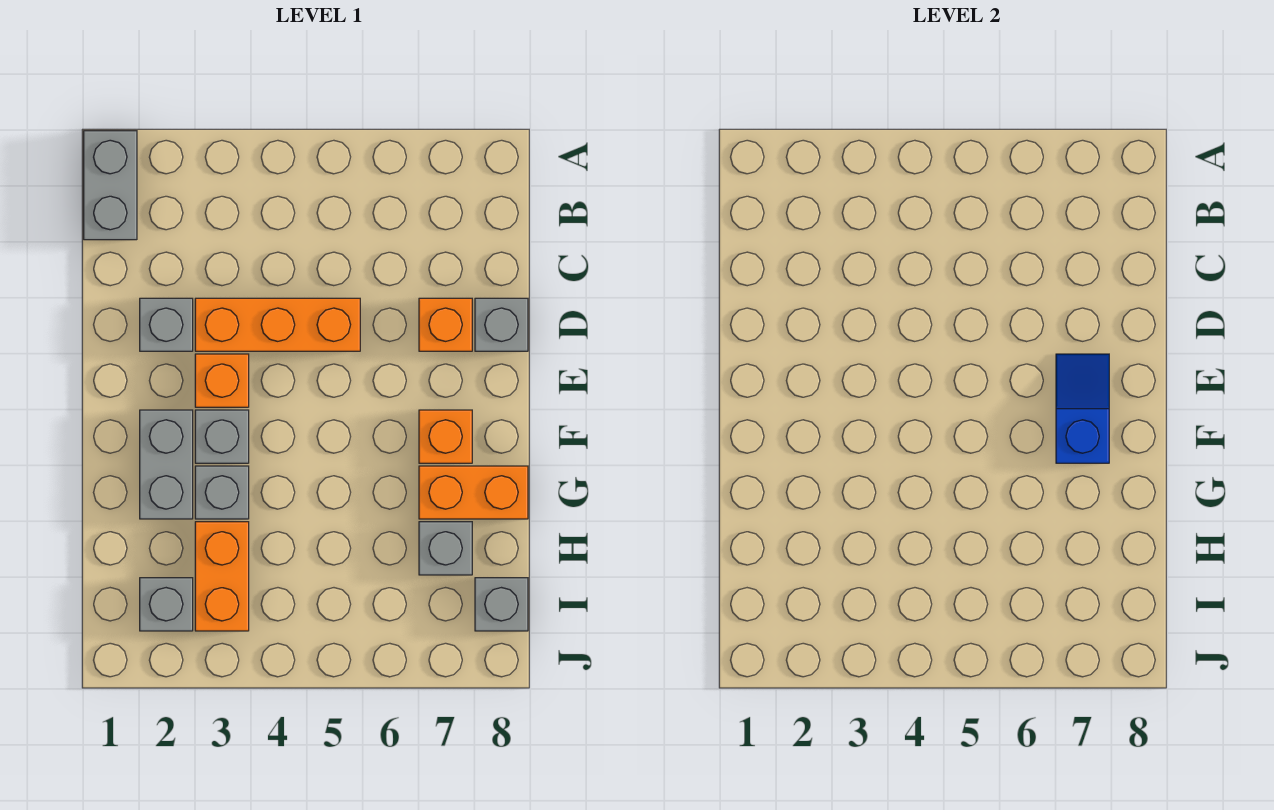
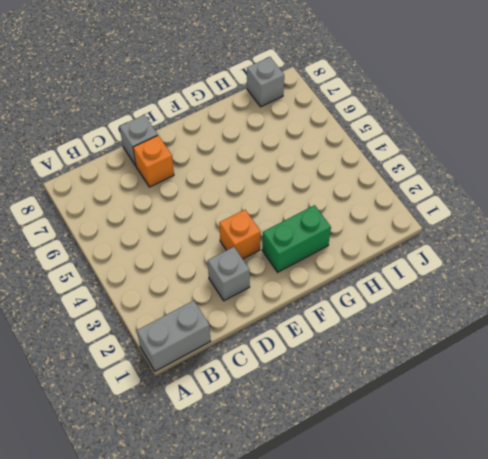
green 1x2 brick [262,205,331,272] -> grey 1x2 brick [140,410,193,519]
none -> orange 1x3 brick [195,298,360,351]
none -> grey 1x1 brick [195,410,249,463]
none -> orange 1x1 brick [419,410,472,463]

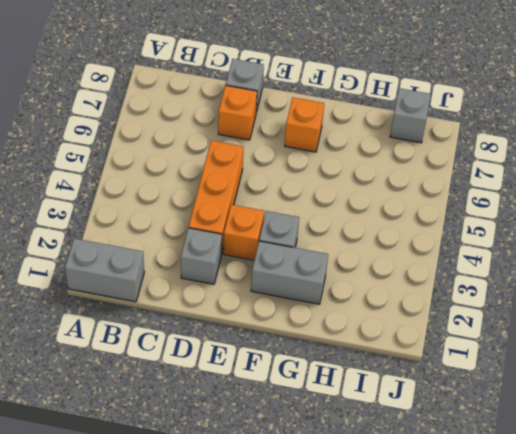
none -> grey 1x1 brick [195,466,249,519]
none -> orange 1x2 brick [419,466,528,519]
none -> orange 1x2 brick [195,522,249,631]

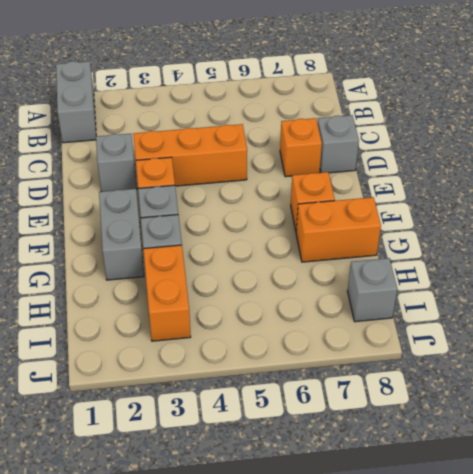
none -> grey 1x1 brick [419,522,472,575]
none -> grey 1x1 brick [140,578,193,631]
none -> blue 1x2 slope [1056,354,1109,463]

